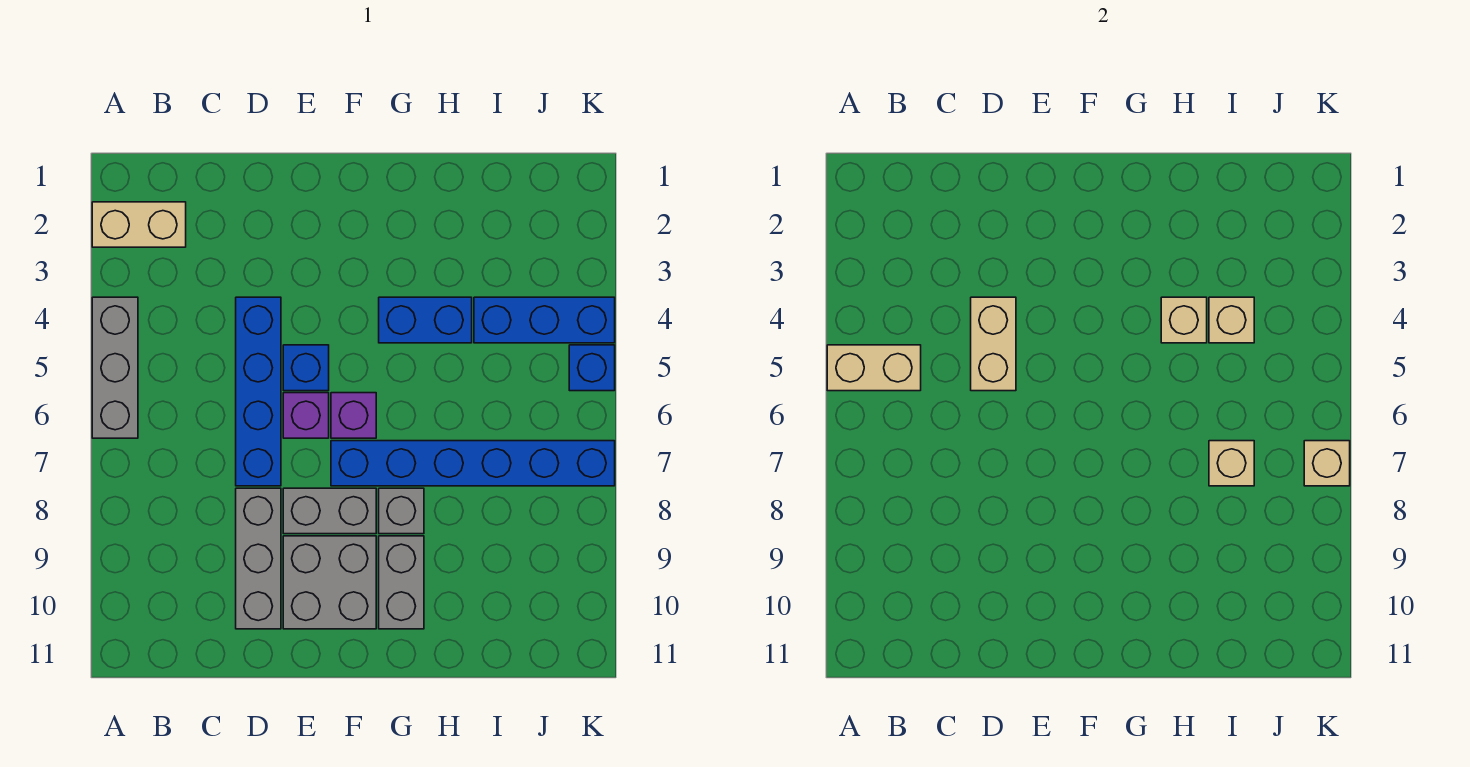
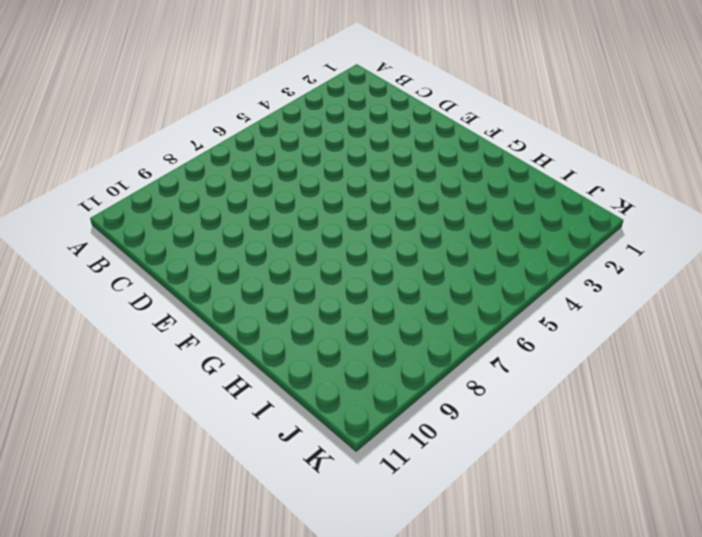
none -> tan 1x2 brick [92,202,186,247]
none -> grey 1x3 brick [92,297,138,438]
none -> blue 1x4 brick [236,297,281,486]

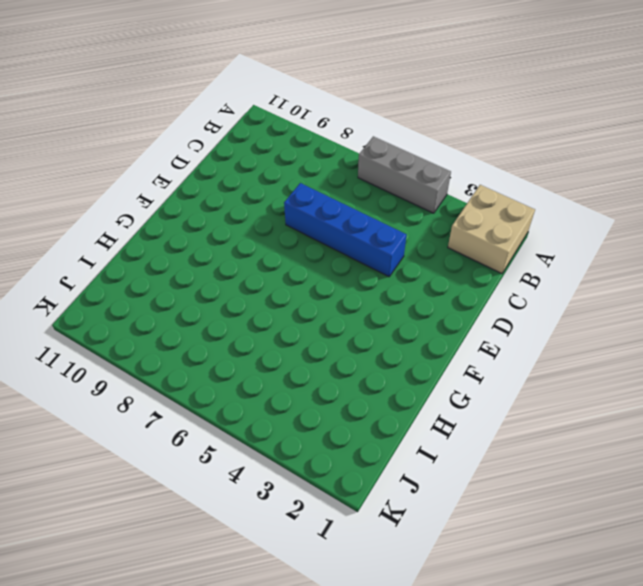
tan 2x2 brick [448,185,535,274] -> tan 1x2 brick [92,202,186,247]
none -> grey 1x3 brick [236,488,281,629]
none -> blue 1x1 brick [283,345,329,391]
none -> purple 1x1 brick [283,393,329,438]

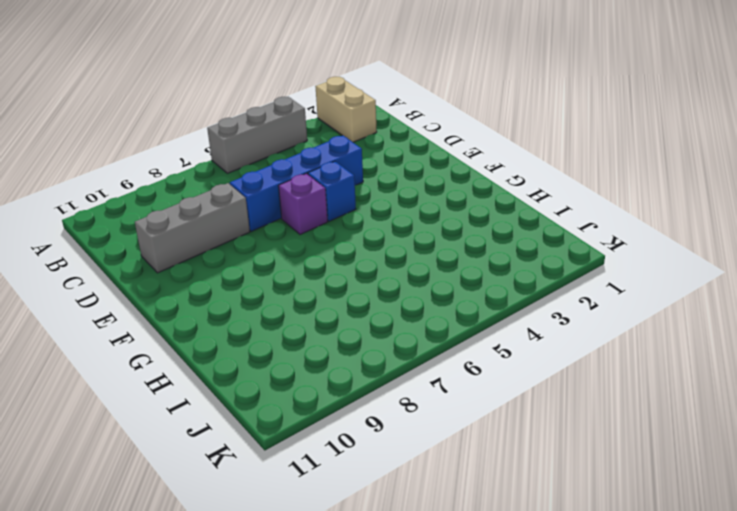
none -> grey 1x2 brick [283,488,376,534]
none -> grey 2x2 brick [283,536,376,629]
none -> purple 1x1 brick [331,393,376,438]

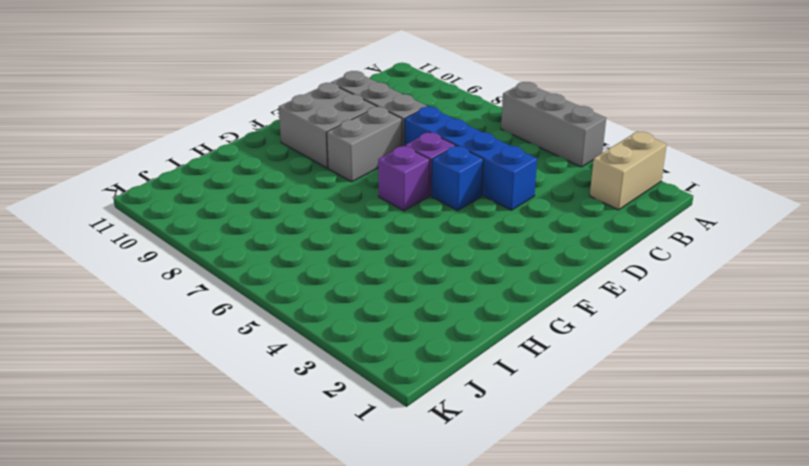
none -> blue 1x6 brick [331,441,615,486]
none -> blue 1x2 brick [379,297,472,343]
none -> grey 1x1 brick [379,488,424,534]

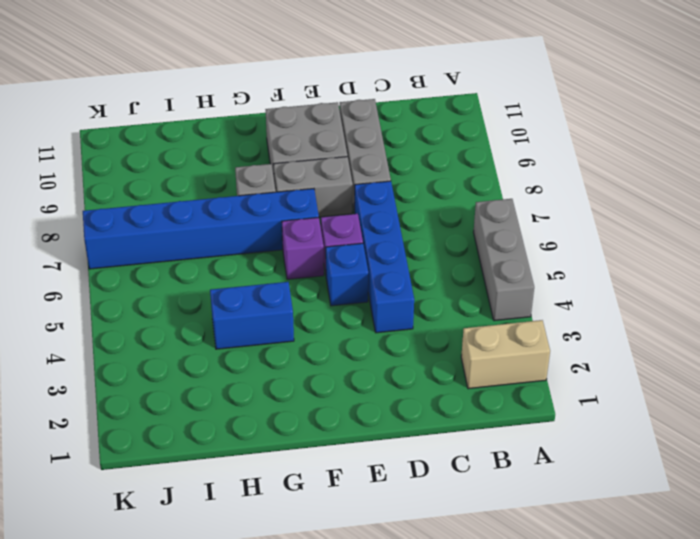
none -> grey 1x2 brick [379,536,424,629]
none -> blue 1x3 brick [474,297,615,343]
none -> blue 1x1 brick [569,345,615,391]

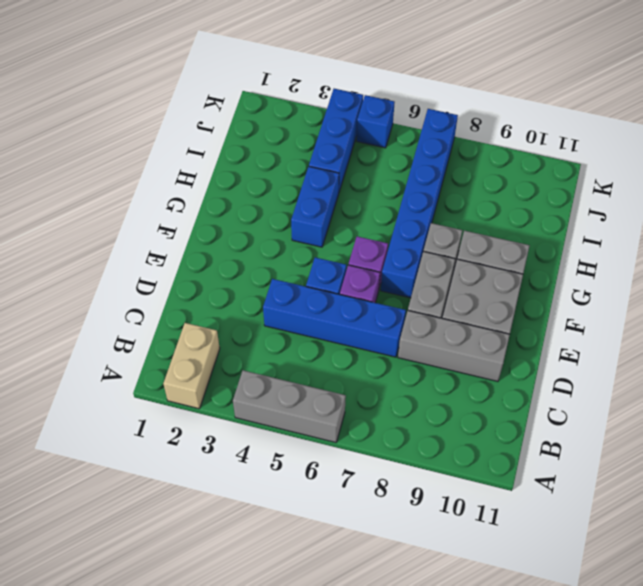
none -> tan 1x2 brick [827,345,921,391]
none -> tan 1x2 brick [971,297,1016,391]
none -> tan 1x1 brick [1161,297,1207,343]

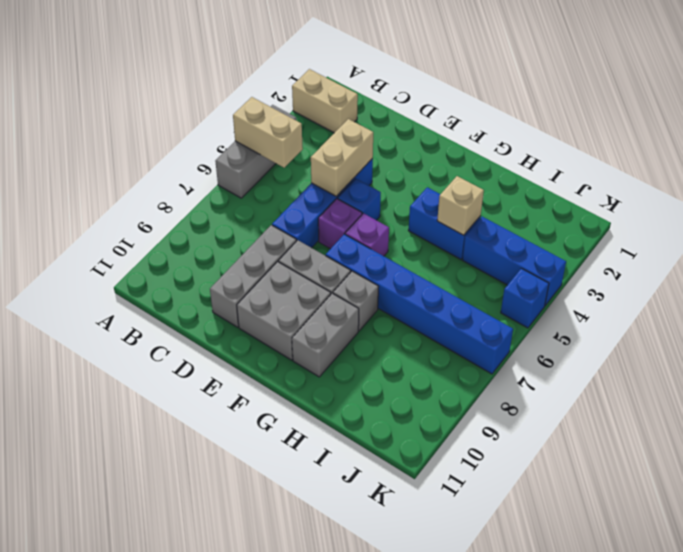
none -> tan 1x1 brick [1209,297,1254,343]
none -> tan 1x1 brick [1209,441,1254,486]
none -> tan 1x1 brick [1304,441,1350,486]

